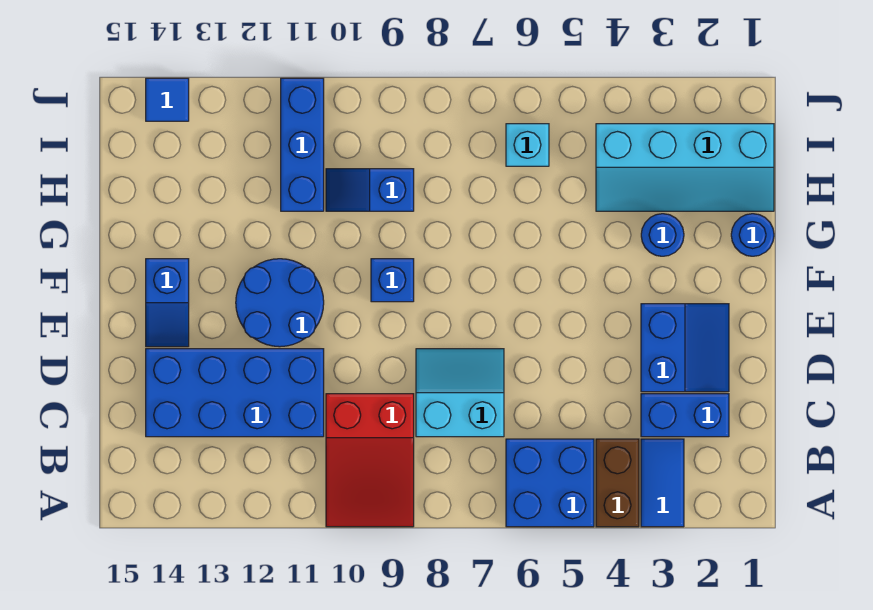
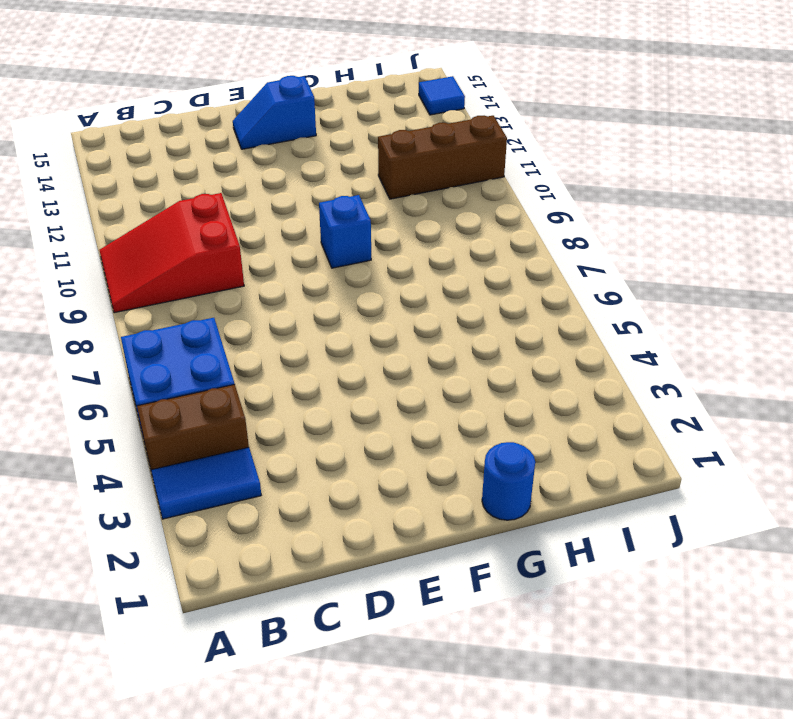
brown 1x3 brick [378,116,507,199] -> blue 1x3 brick [281,78,324,211]
none -> blue 1x2 brick [641,394,729,437]
none -> cyan 2x2 slope [416,349,504,437]
none -> blue 2x4 brick [146,349,324,437]

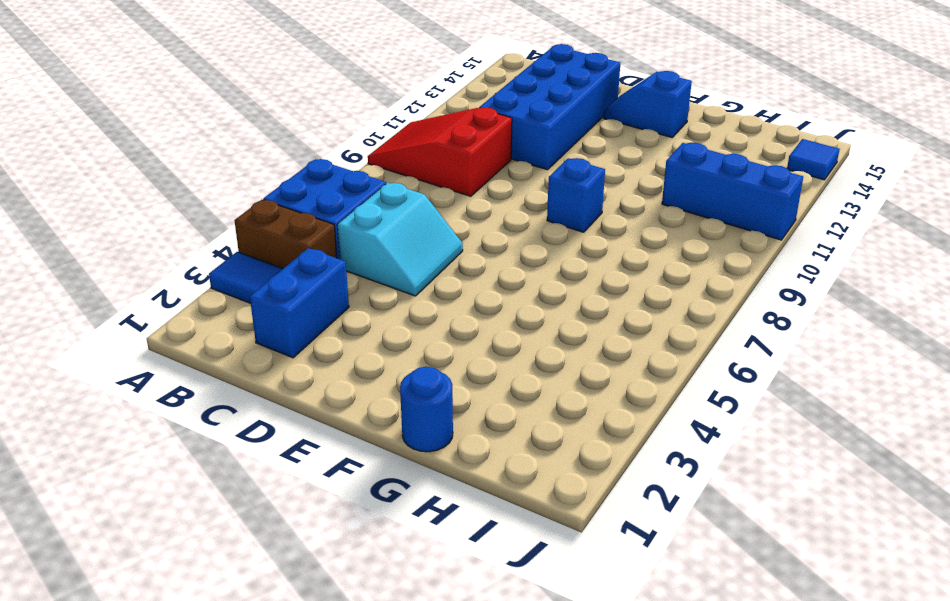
cyan 2x2 slope [337,183,463,296] -> cyan 2x2 slope moved to [416,349,504,437]
none -> blue 2x2 slope [641,304,729,392]
none -> blue 2x2 round brick [236,259,324,347]
none -> blue 1x1 round brick [641,214,684,256]

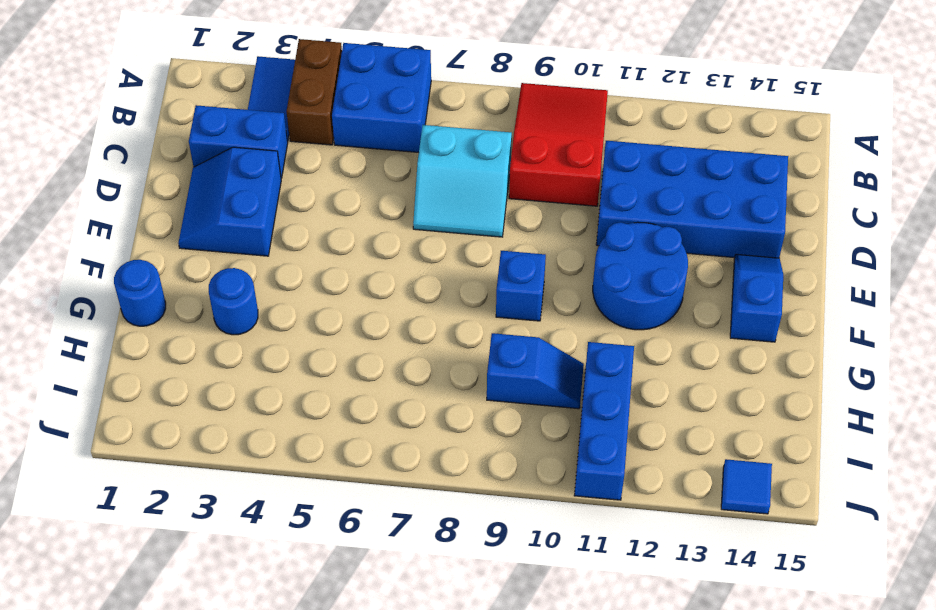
none -> cyan 2x4 slope [596,124,774,211]
none -> cyan 1x1 brick [506,124,549,166]

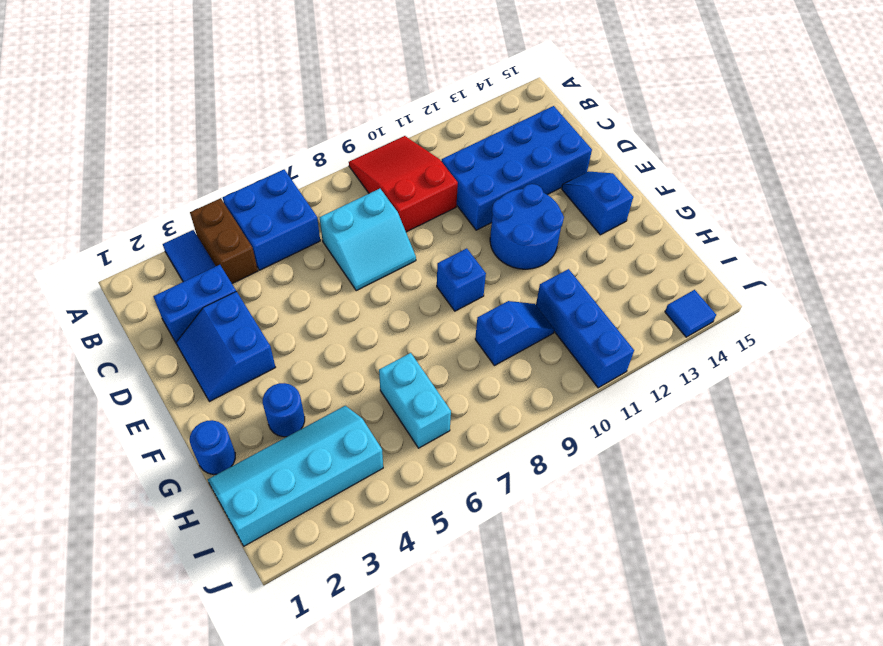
cyan 1x2 brick [379,353,451,448] -> cyan 1x1 brick [506,124,549,166]

